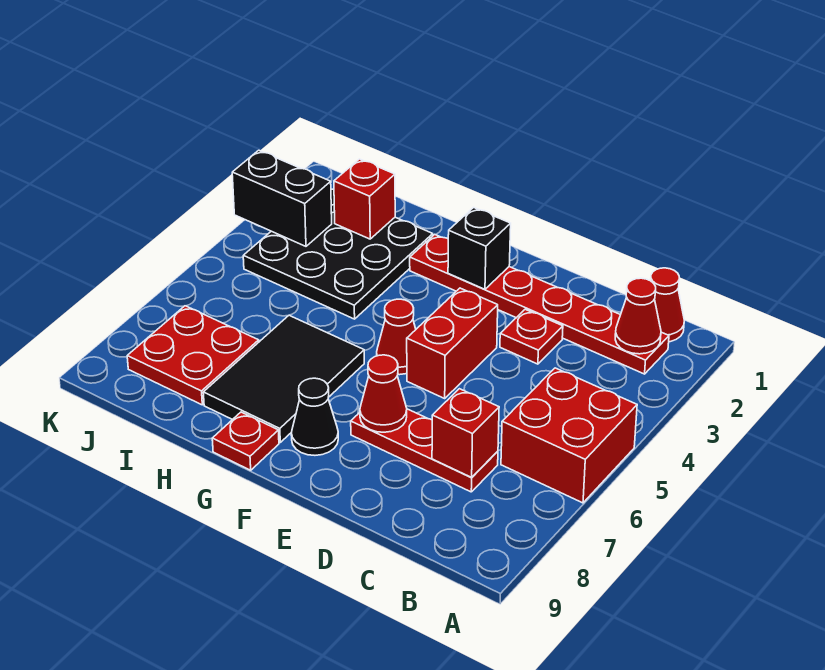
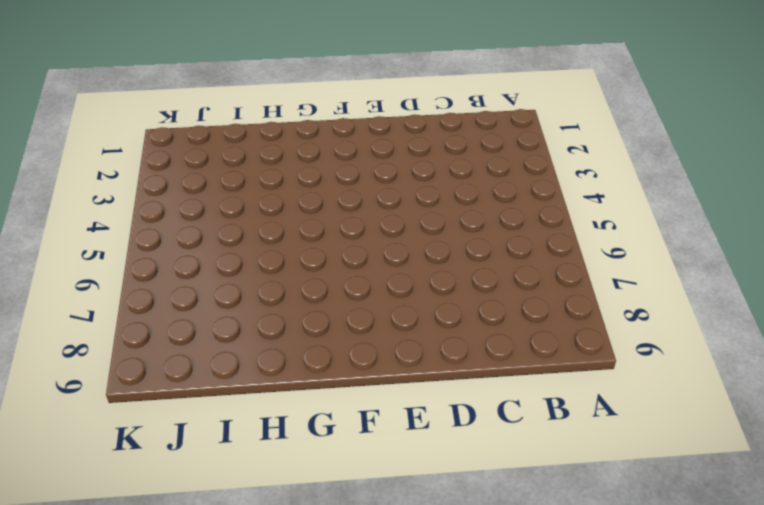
none -> red 2x2 brick [501,368,637,503]
none -> red 1x1 cone [651,268,684,342]
none -> red 1x6 plate [410,234,669,374]

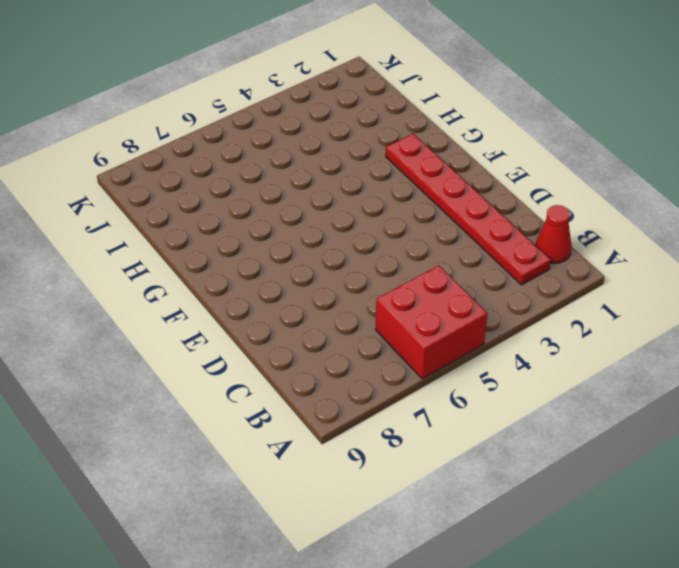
none -> red 1x3 plate [351,409,498,492]
none -> red 1x1 plate [500,309,563,364]
none -> red 1x2 brick [407,288,498,398]

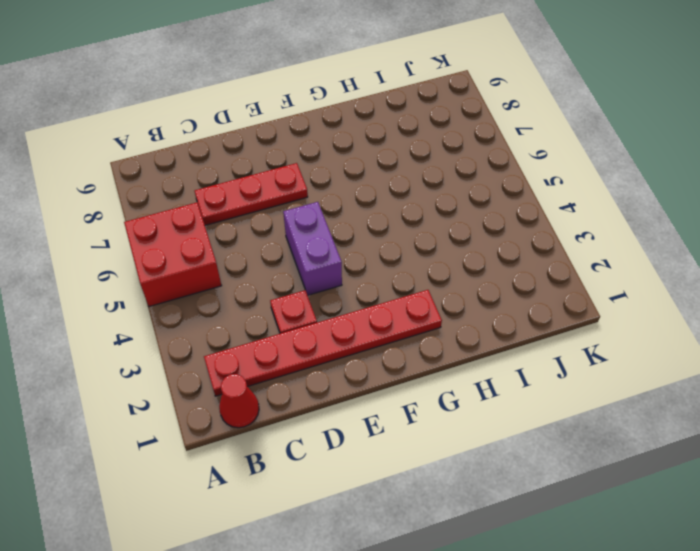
purple 1x2 brick [283,202,342,295] -> red 1x2 brick [407,288,498,398]
none -> red 1x1 cone [377,299,416,375]
none -> black 1x1 cone [291,378,338,455]
none -> black 2x3 tile [203,315,364,442]

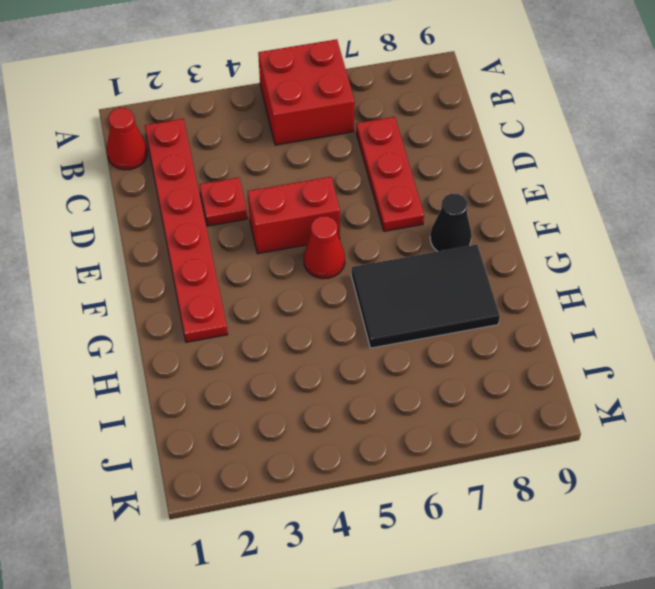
none -> red 1x1 plate [212,412,279,470]
none -> black 3x3 plate [243,189,433,319]
none -> red 2x2 plate [127,306,259,405]

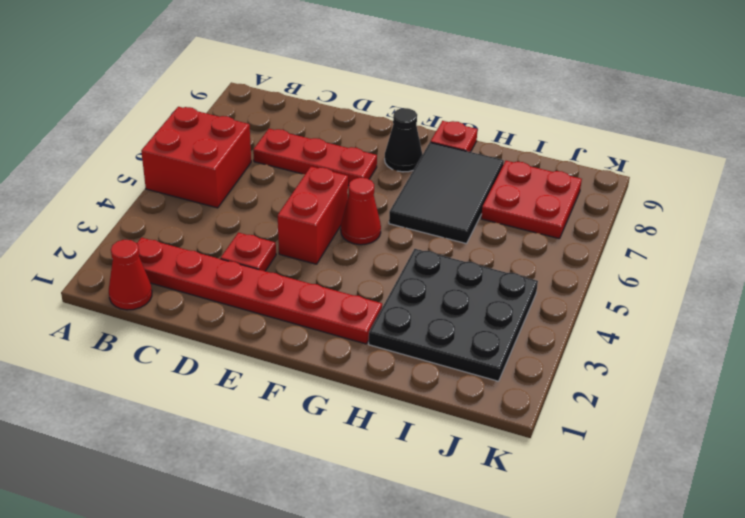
none -> red 1x1 cone [615,278,661,354]
none -> red 1x1 brick [432,389,499,477]
none -> red 1x1 cone [360,355,407,432]

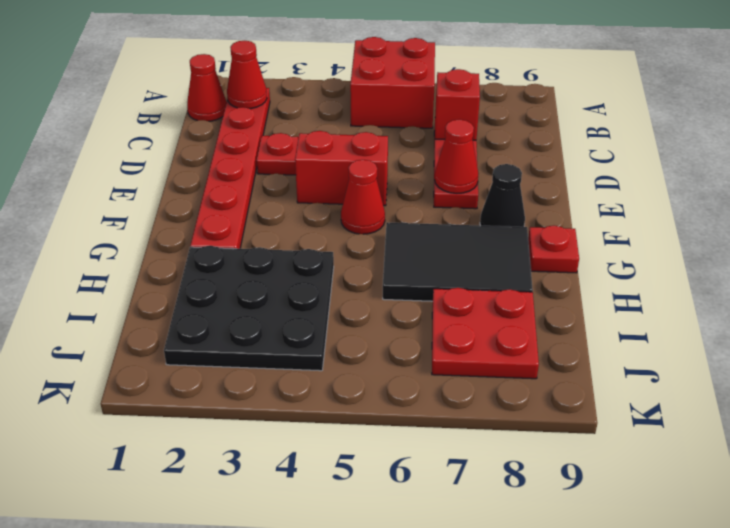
none -> black 1x1 brick [448,208,511,289]
none -> red 1x1 brick [334,159,395,239]
none -> black 1x2 brick [232,150,332,246]

